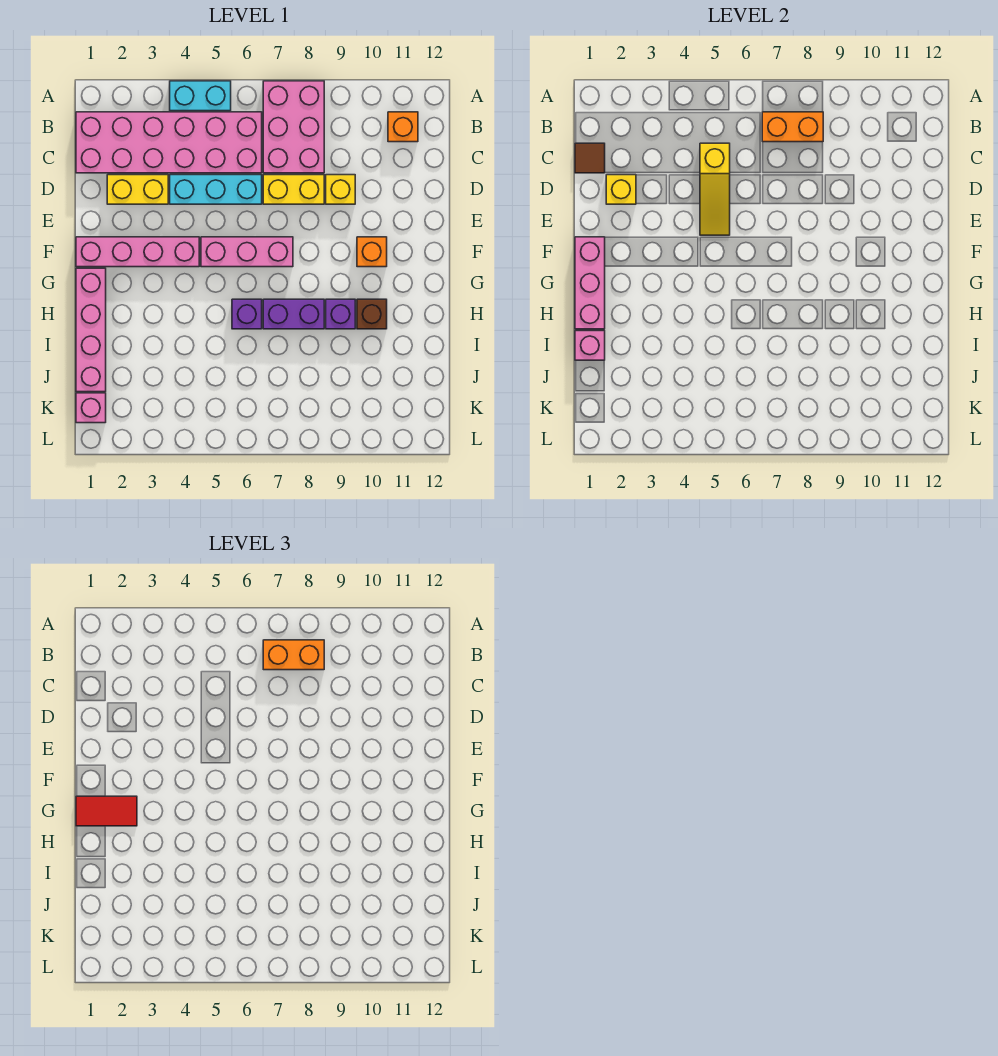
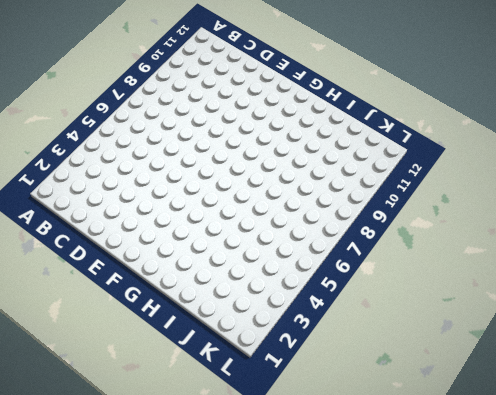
none -> cyan 1x2 brick [170,81,231,111]
none -> pink 2x3 brick [263,81,324,173]
none -> pink 2x6 brick [76,112,262,173]

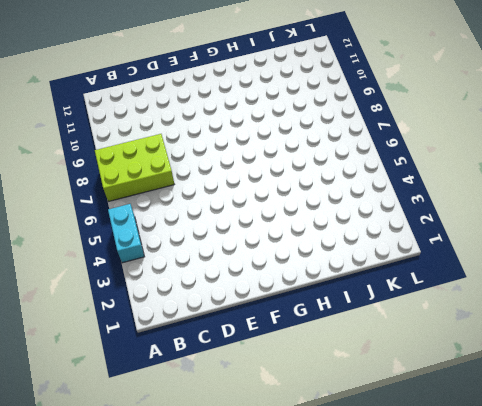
lime 2x3 brick [95,134,174,201] -> pink 2x3 brick [263,81,324,173]
none -> pink 2x6 brick [76,112,262,173]
none -> orange 1x1 brick [388,112,418,142]
none -> yellow 1x2 brick [107,175,168,204]

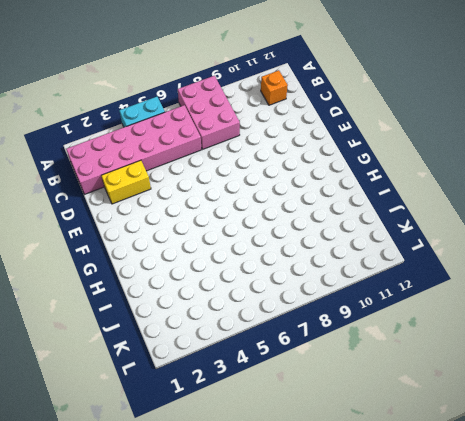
none -> cyan 1x3 brick [170,175,262,204]
none -> yellow 1x2 brick [263,175,324,204]
none -> yellow 1x1 brick [326,175,355,204]

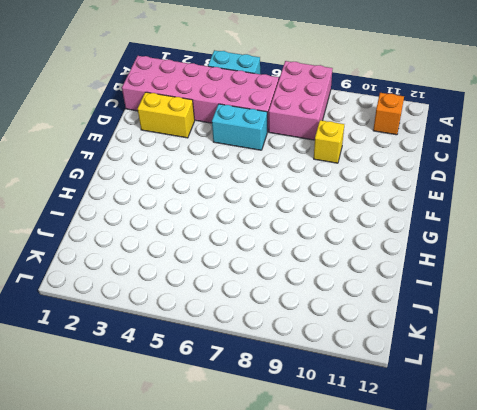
cyan 1x2 brick [212,104,267,150] -> cyan 1x3 brick [170,175,262,204]
none -> yellow 1x2 brick [263,175,324,204]
none -> pink 1x4 brick [76,237,199,267]
none -> pink 1x3 brick [201,237,293,267]

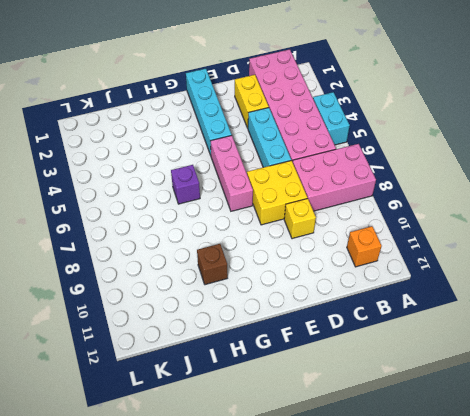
yellow 2x2 brick [247,160,307,225] -> yellow 1x2 brick [263,175,324,204]
cyan 1x4 brick [186,69,231,155] -> pink 1x4 brick [76,237,199,267]
none -> orange 1x1 brick [357,237,387,267]
none -> pink 1x4 brick [76,268,106,392]
none -> purple 1x2 brick [263,299,324,329]

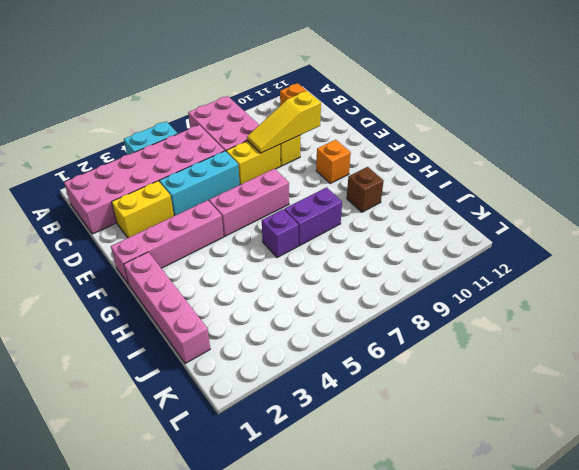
yellow 1x3 slope [247,91,321,153] -> yellow 1x3 slope turned to [700,143,730,235]
none -> purple 1x1 brick [326,299,355,329]
none -> pink 1x1 brick [76,393,106,423]
none -> orange 1x2 brick [762,112,823,142]

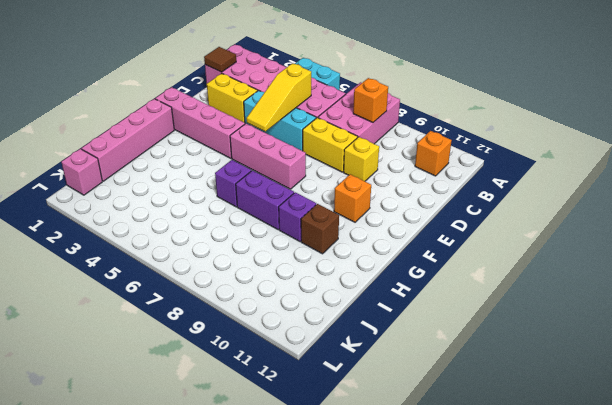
orange 1x1 brick [353,78,388,122] -> orange 1x2 brick [762,112,823,142]
none -> yellow 1x1 brick [606,175,636,204]
none -> pink 1x3 brick [575,237,605,329]
none -> pink 1x1 brick [575,331,605,360]

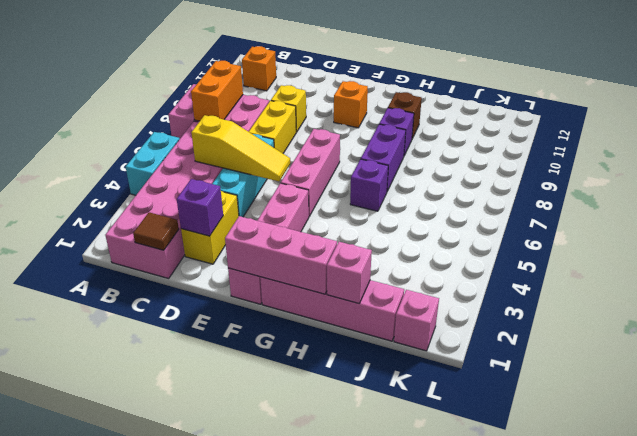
purple 1x1 brick [177,179,223,236] -> yellow 1x1 brick [606,175,636,204]
none -> orange 1x2 brick [263,640,324,670]
none -> red 1x2 tile [76,796,137,826]

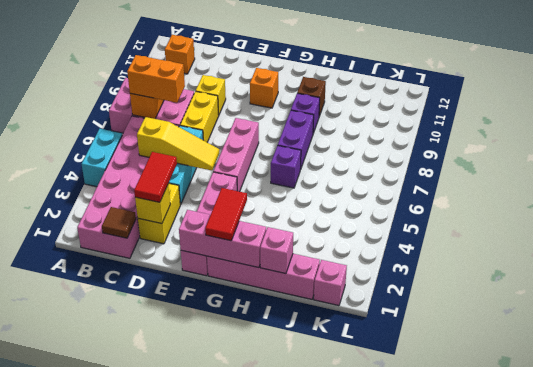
orange 1x2 brick [127,55,185,103] -> orange 1x2 brick turned to [263,640,324,670]
red 1x2 tile [134,152,177,202] -> none

